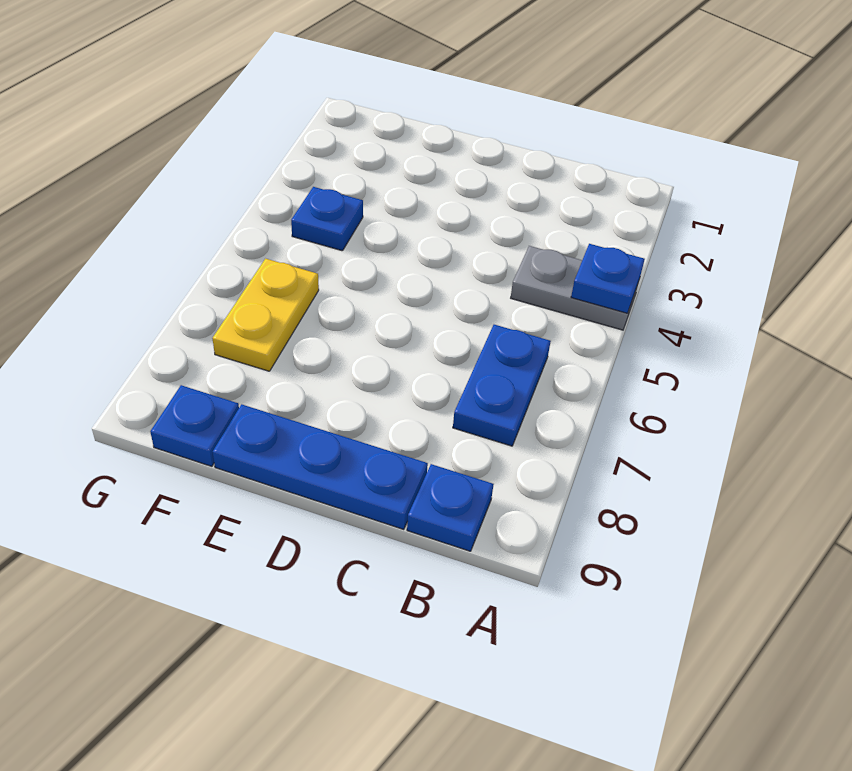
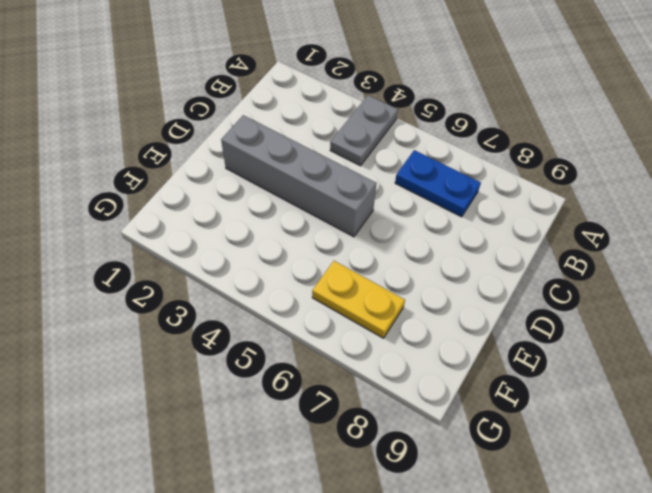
grey 1x4 brick [221,115,377,237] -> none
none -> blue 1x1 plate [407,464,494,551]
none -> blue 1x3 plate [213,404,428,529]

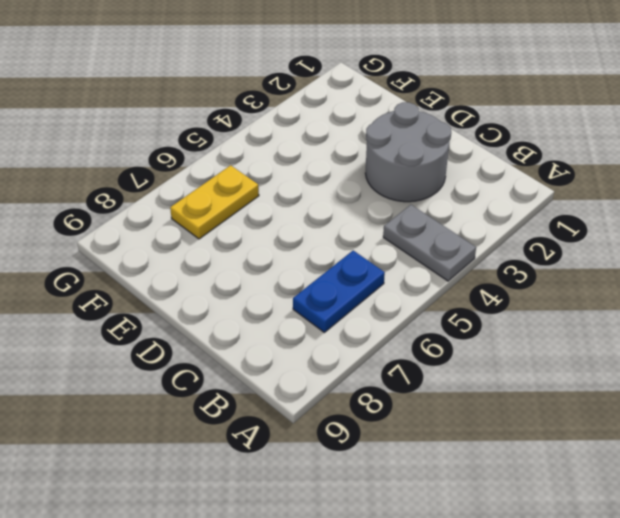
grey 2x2 round brick [365,102,451,202] -> none
none -> blue 1x1 plate [407,464,494,551]
none -> blue 1x3 plate [213,404,428,529]

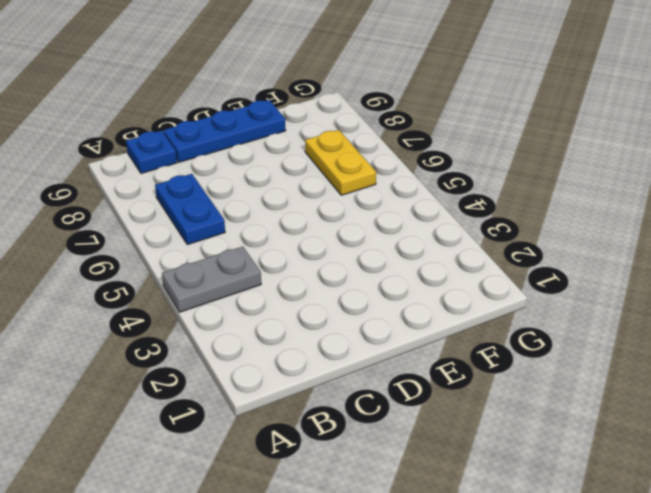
none -> blue 1x1 plate [291,187,363,251]
none -> blue 1x1 plate [150,385,239,466]

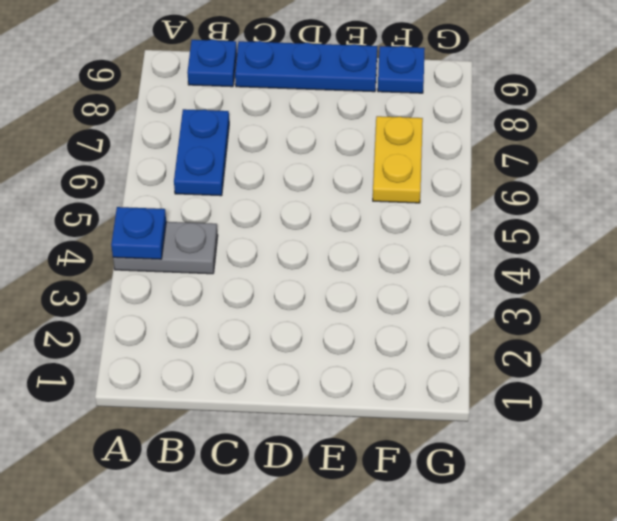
none -> blue 1x1 plate [291,187,363,251]

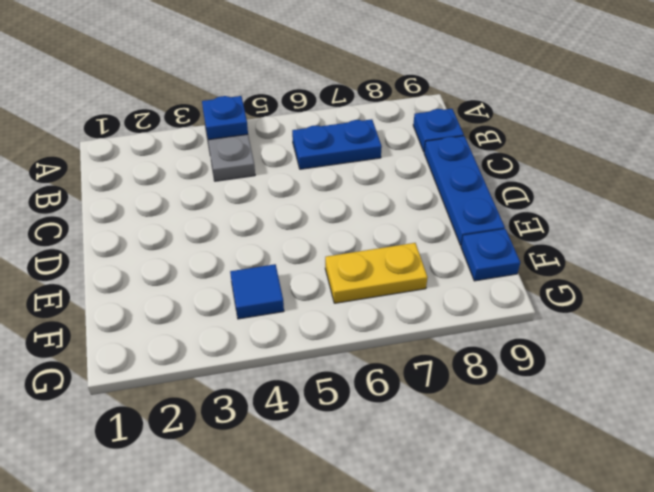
blue 1x1 tile [230,264,284,319] -> blue 1x1 plate [291,187,363,251]

